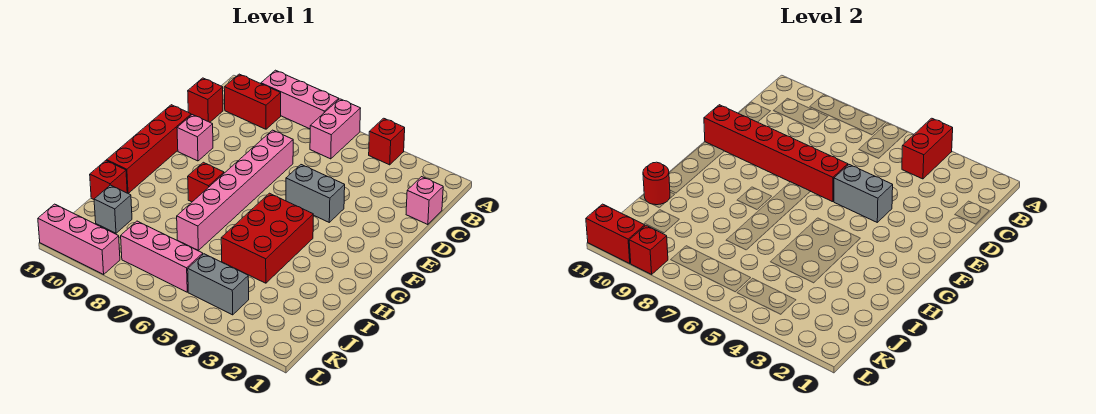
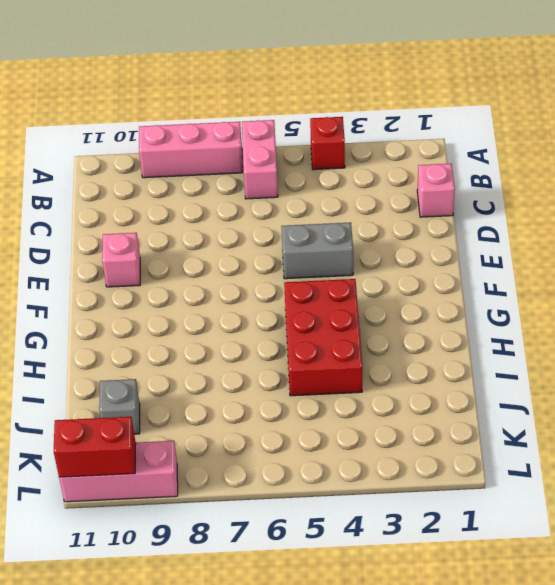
none -> red 1x2 brick [224,74,281,129]
none -> red 1x1 brick [188,78,223,122]
none -> pink 1x6 brick [177,130,293,250]

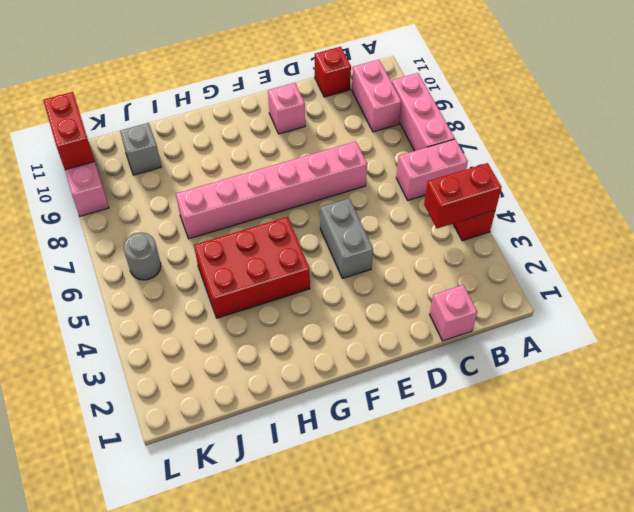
pink 1x2 brick [352,60,402,132] -> red 1x2 brick [224,74,281,129]
grey 1x1 round brick [124,232,161,280] -> pink 1x3 brick [121,221,203,292]
none -> red 1x4 brick [107,105,191,193]
none -> red 1x1 brick [188,162,224,202]
none -> red 1x1 brick [90,161,127,199]

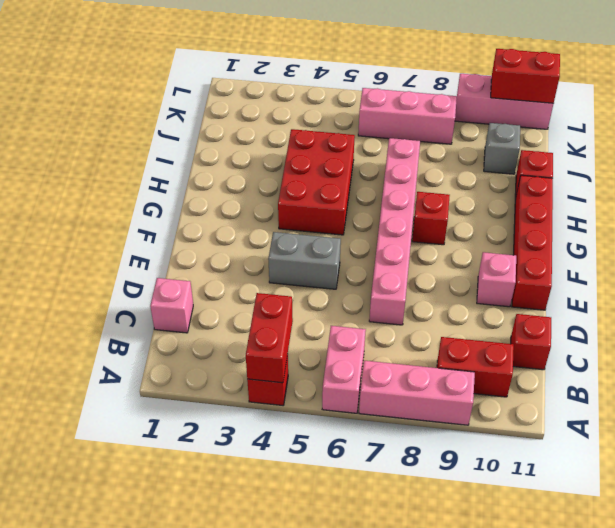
none -> grey 1x2 brick [188,254,249,315]
none -> grey 1x2 brick [834,165,893,222]
none -> red 1x6 brick [704,105,848,202]

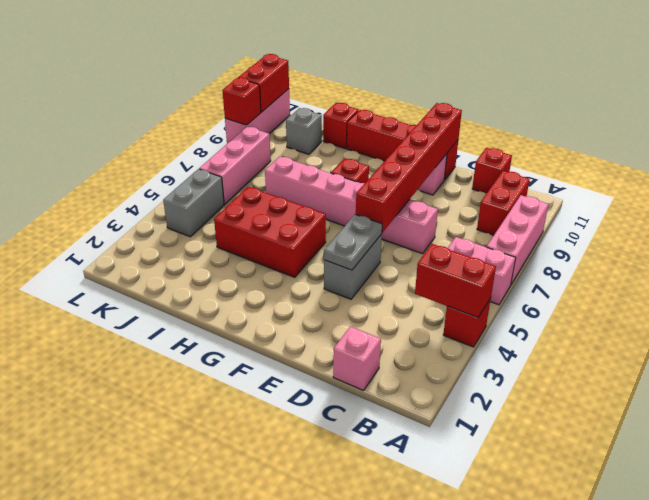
grey 1x2 plate [324,214,382,270] -> grey 1x2 brick [834,165,893,222]
none -> red 1x1 round brick [643,162,670,205]

